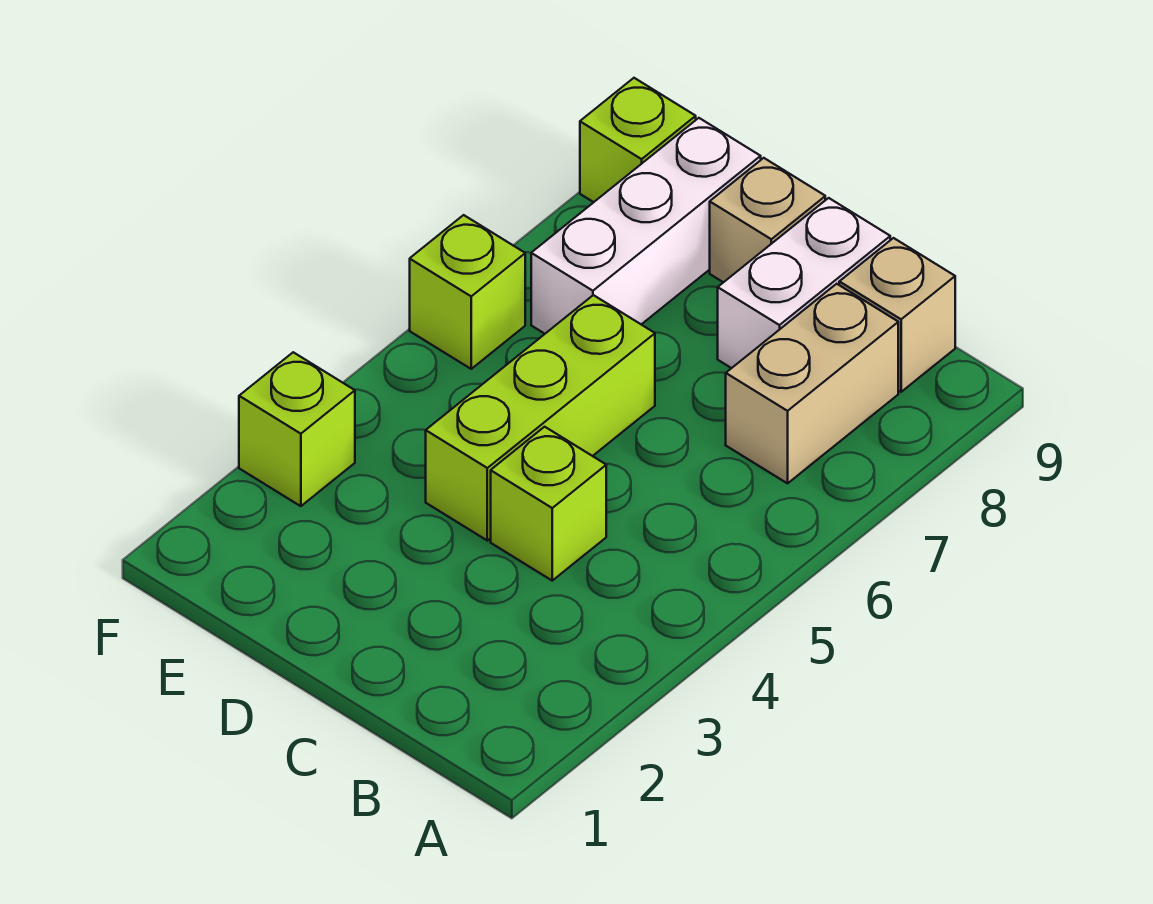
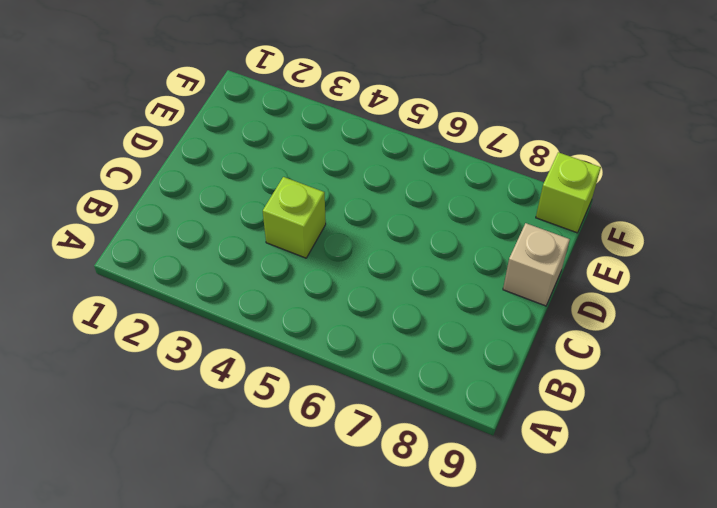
none -> tan 1x2 brick [726,284,898,483]
none -> tan 1x1 brick [839,238,955,392]

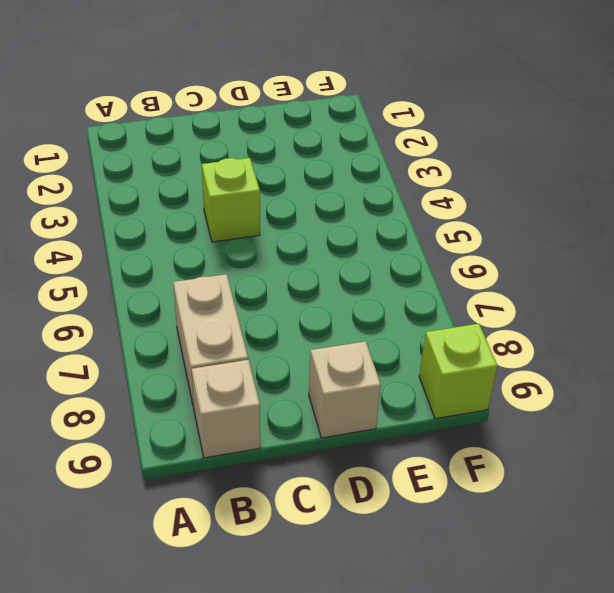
none -> white 1x2 brick [718,198,890,368]
none -> lime 1x3 brick [426,295,655,541]

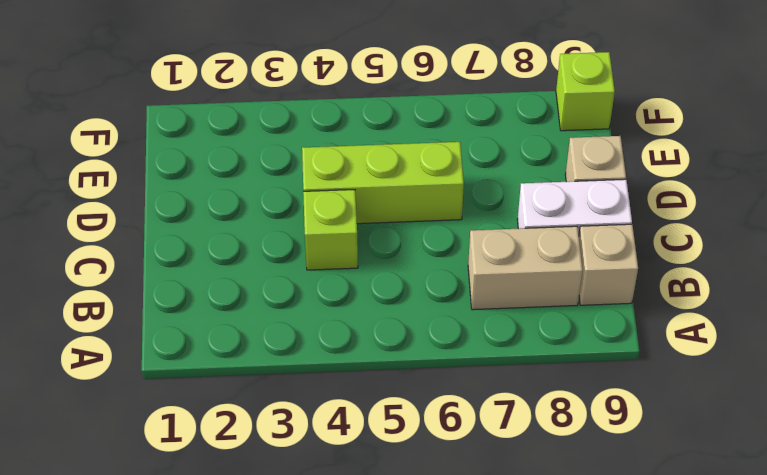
none -> white 1x3 brick [531,118,761,334]
none -> lime 1x1 brick [239,352,355,506]

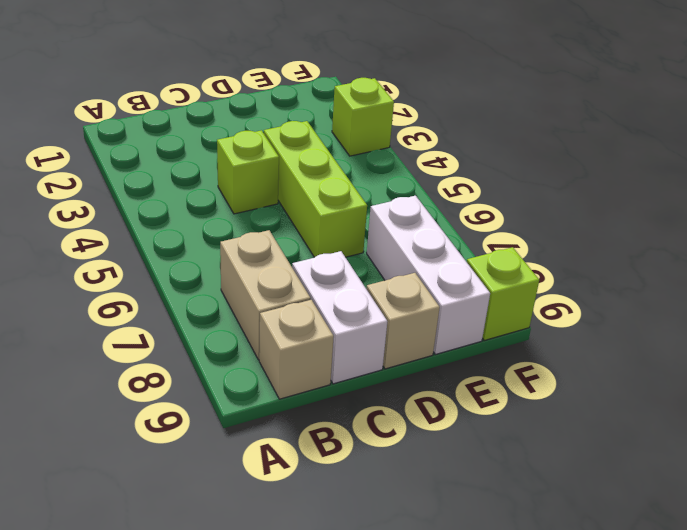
none -> lime 1x1 brick [410,215,525,369]

